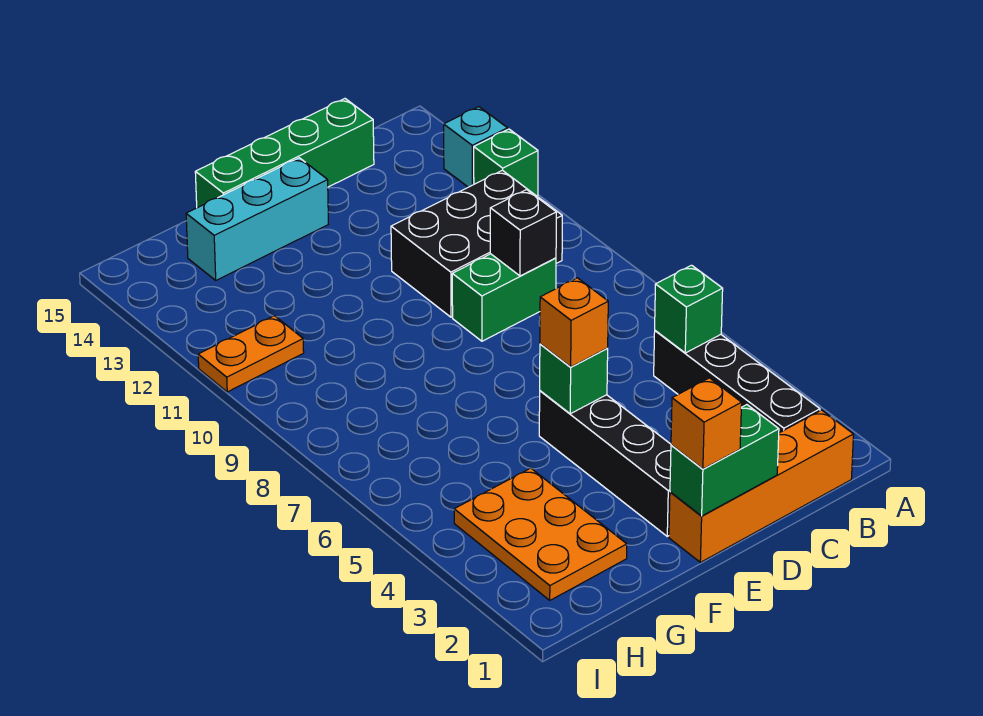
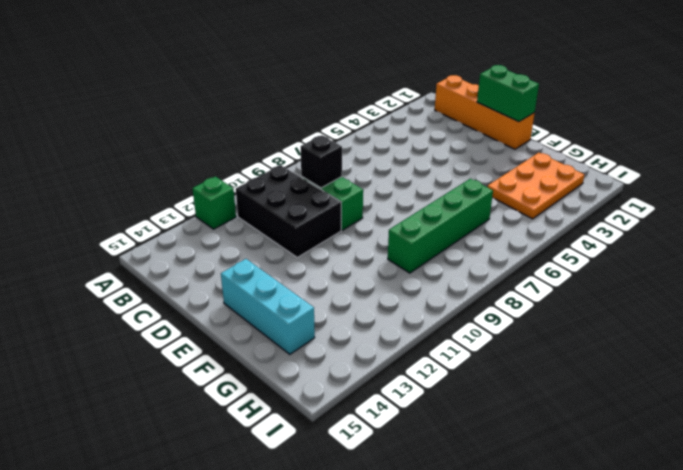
green 1x4 brick [388,179,493,273] -> green 1x4 brick turned to [195,99,374,208]
none -> cyan 1x1 brick [444,107,508,187]
none -> black 1x4 brick [654,331,820,433]
none -> black 1x4 brick [539,391,671,536]

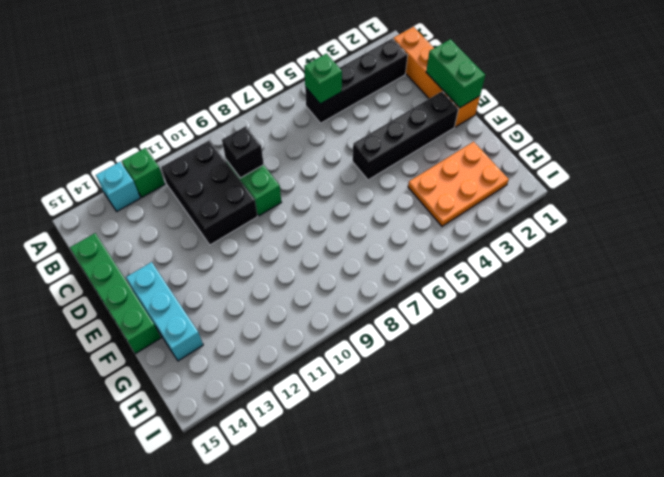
none -> orange 1x2 plate [198,316,304,392]
none -> green 1x1 brick [540,344,608,414]
none -> orange 1x1 brick [671,378,742,469]

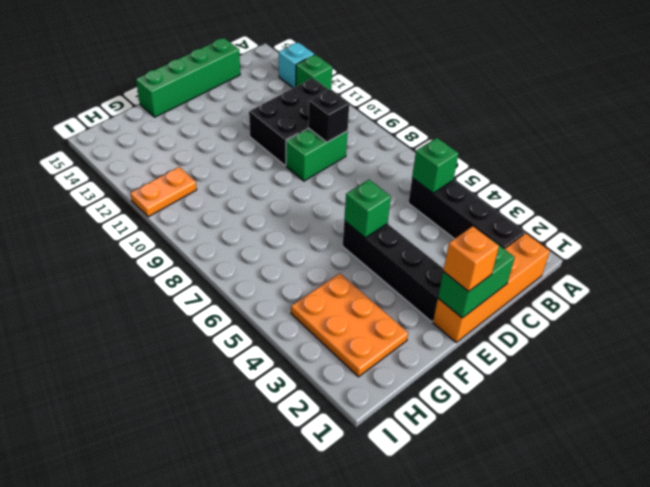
none -> cyan 1x3 brick [186,158,328,280]
none -> orange 1x1 brick [540,278,608,367]

